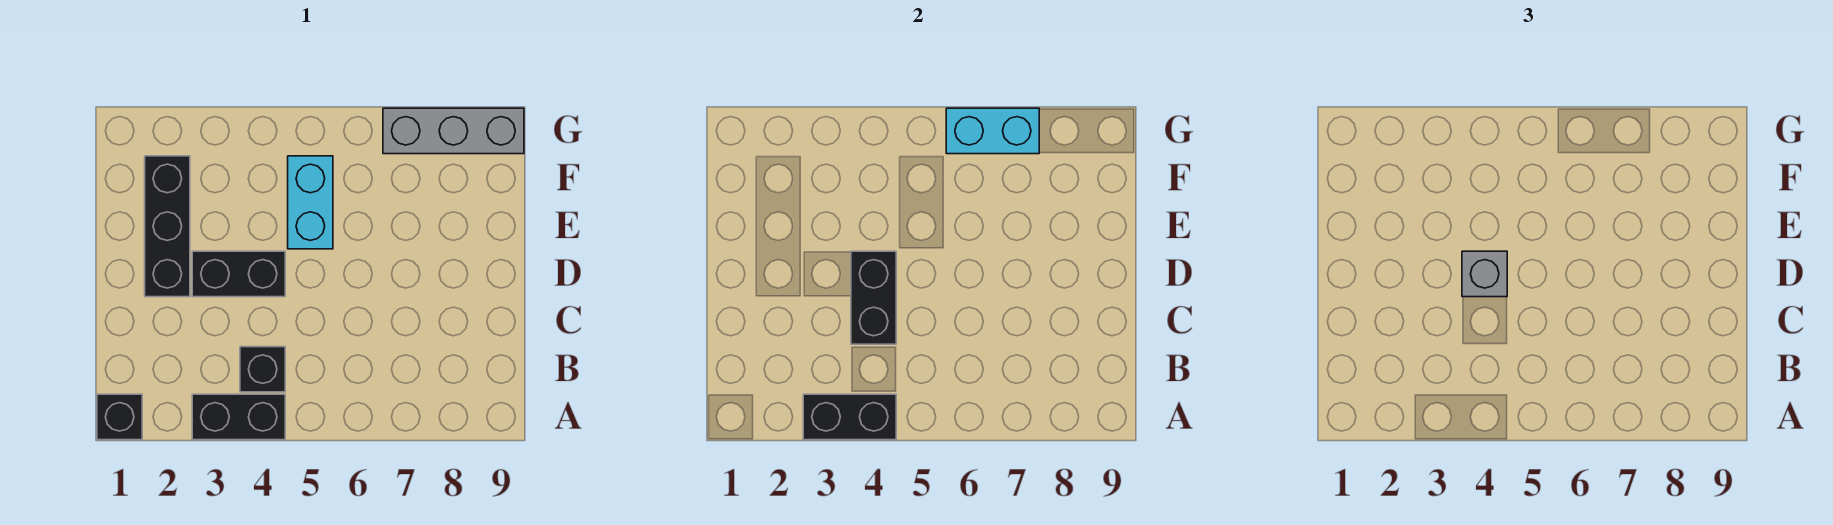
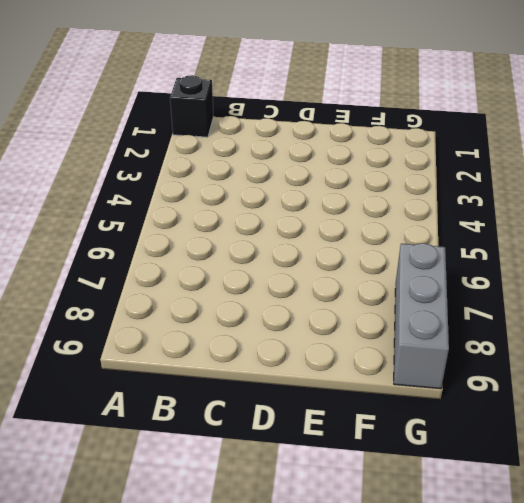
none -> black 1x2 brick [192,394,285,440]
none -> black 1x1 brick [240,347,285,392]

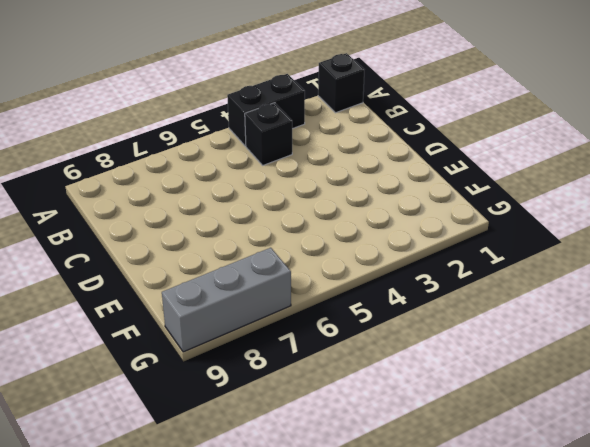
none -> black 1x3 brick [145,156,190,297]
none -> black 1x2 brick [192,251,285,297]

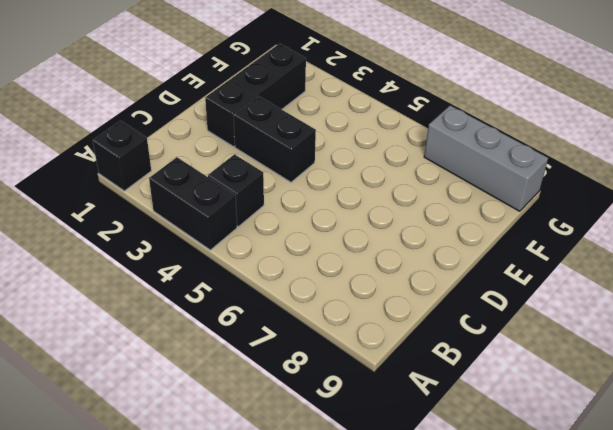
none -> cyan 1x2 brick [288,156,333,249]
none -> black 1x2 brick [803,394,896,440]

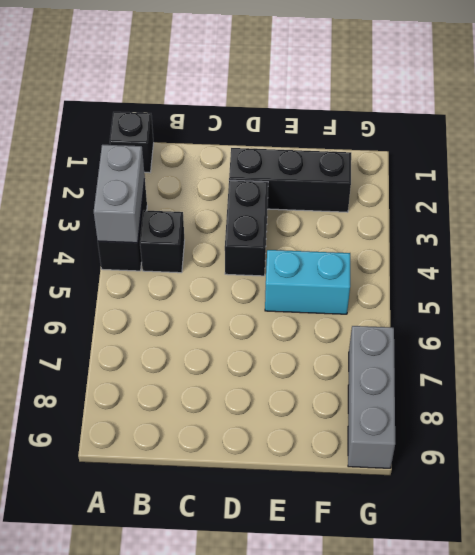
grey 1x2 brick [94,145,145,243] -> black 1x2 brick [803,394,896,440]
none -> black 1x2 brick [851,251,896,344]
none -> cyan 1x2 brick [946,108,1039,154]

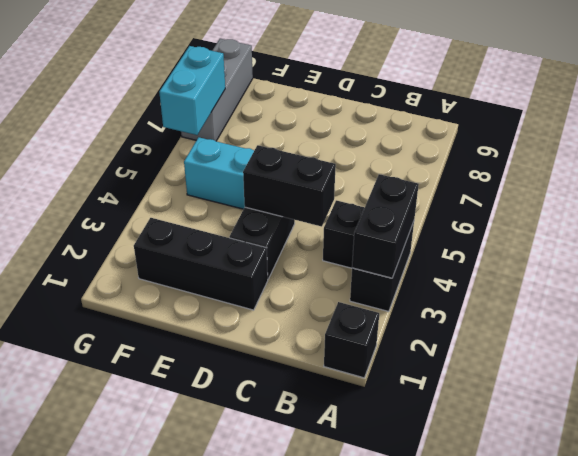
none -> grey 1x1 brick [1462,251,1507,297]

